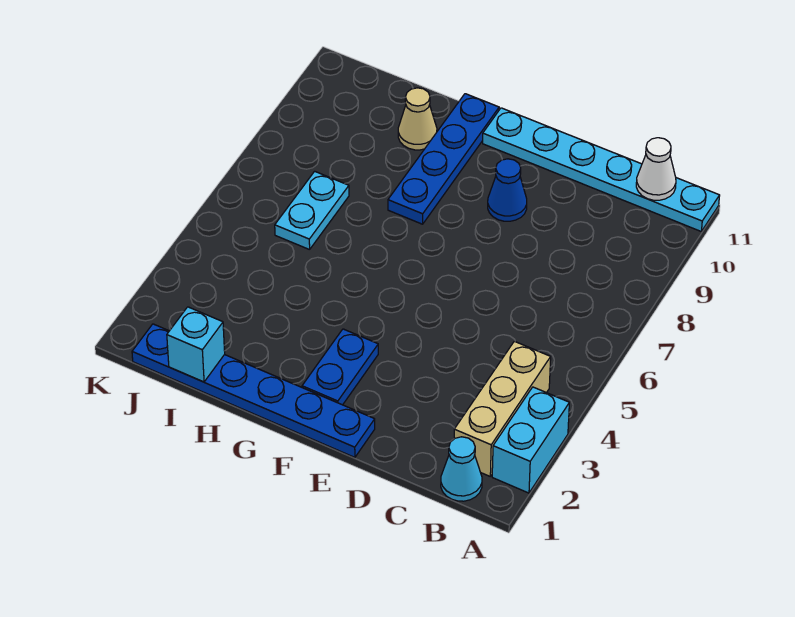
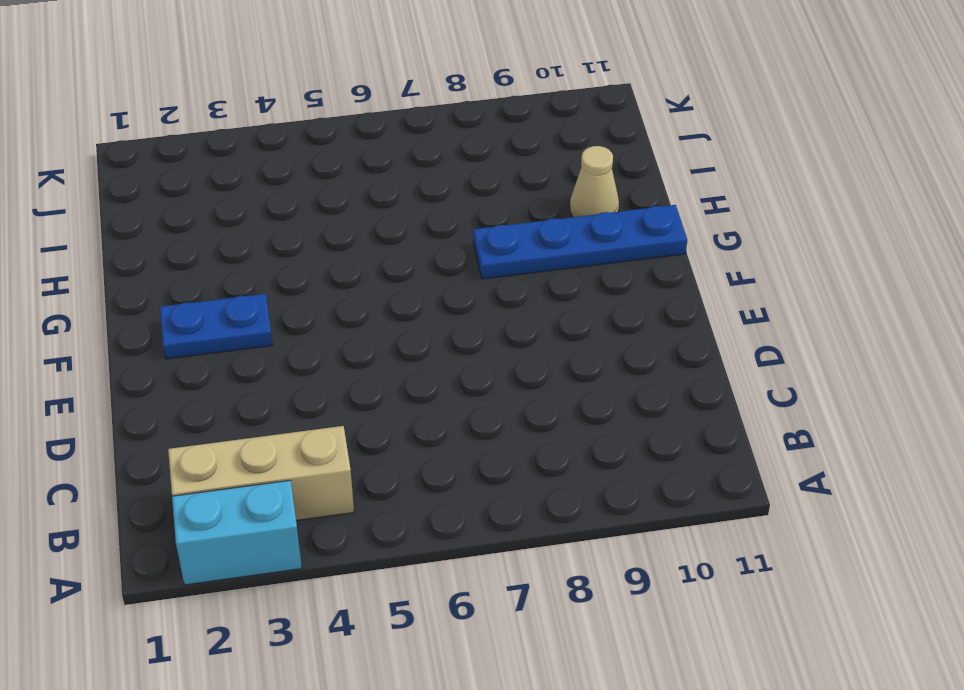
none -> cyan 1x6 plate [483,108,720,231]
none -> cyan 1x1 cone [441,437,482,501]
none -> blue 1x6 plate [132,324,375,457]

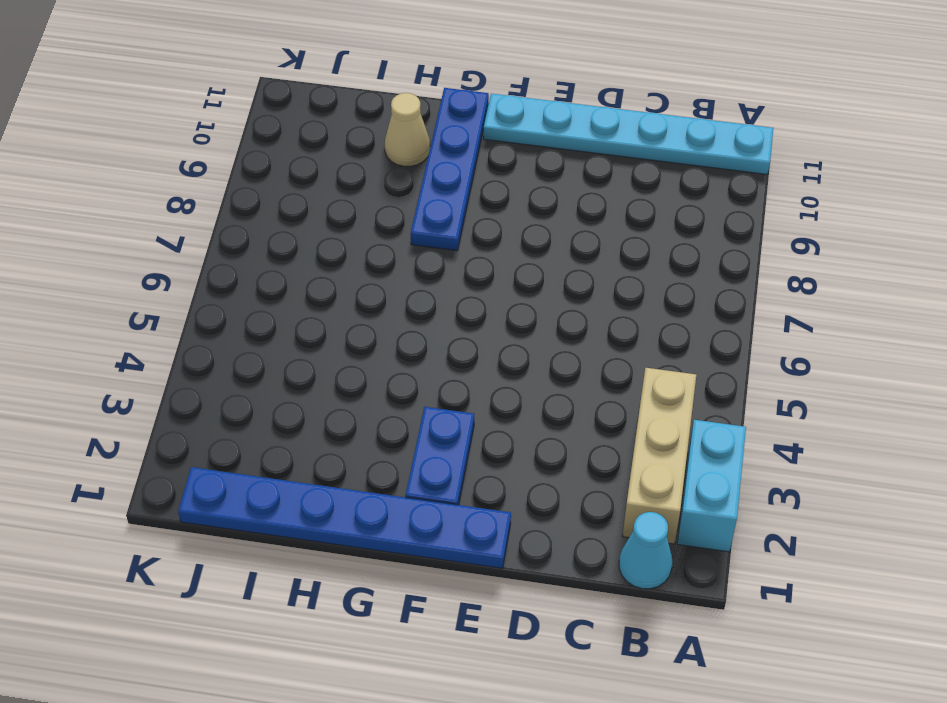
none -> blue 1x1 cone [488,159,527,221]
none -> cyan 1x2 plate [275,171,349,250]
none -> white 1x1 cone [636,138,676,200]

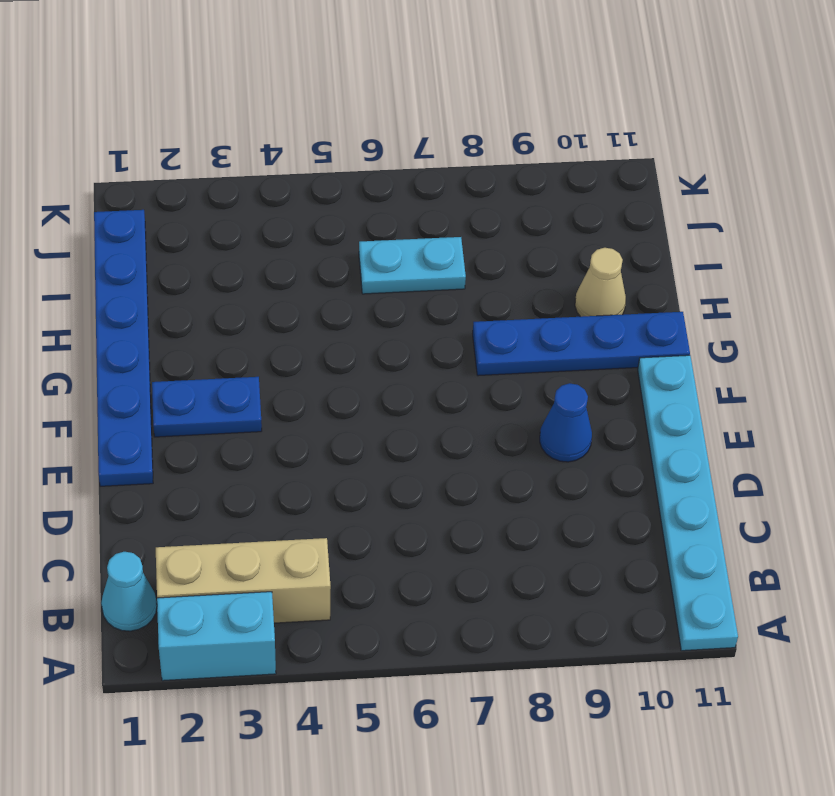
none -> white 1x1 cone [636,138,676,200]
none -> cyan 1x1 brick [167,307,225,382]

